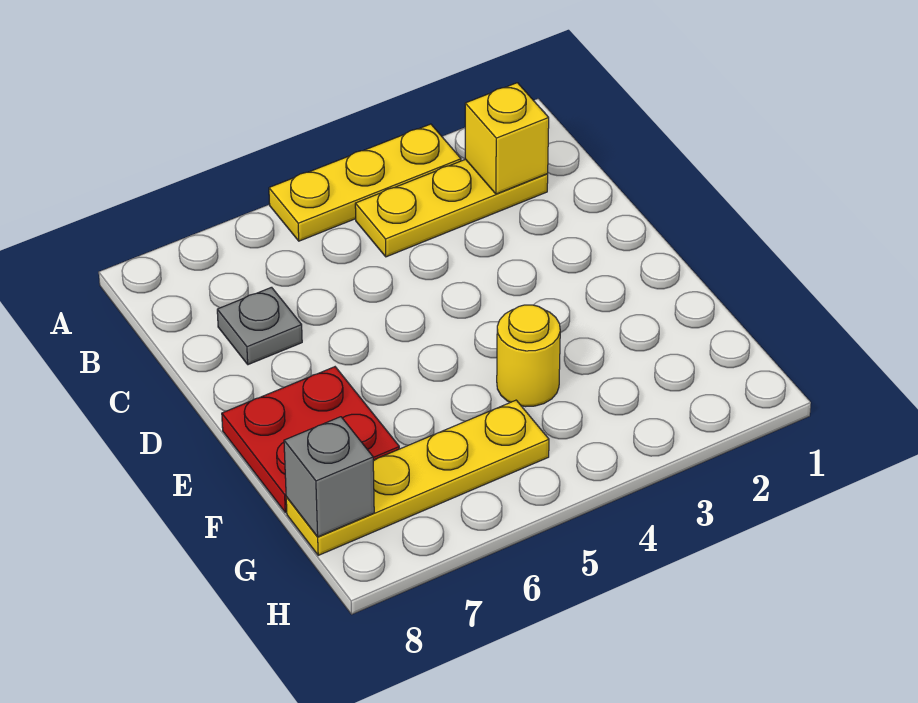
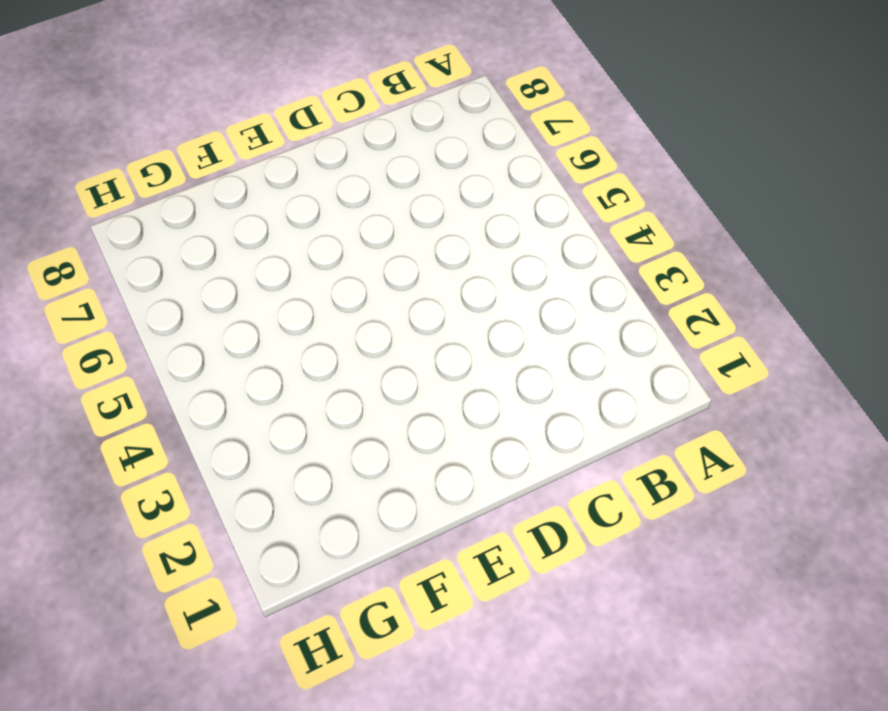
none -> yellow 1x3 plate [269,124,461,241]
none -> yellow 1x3 plate [355,159,548,257]

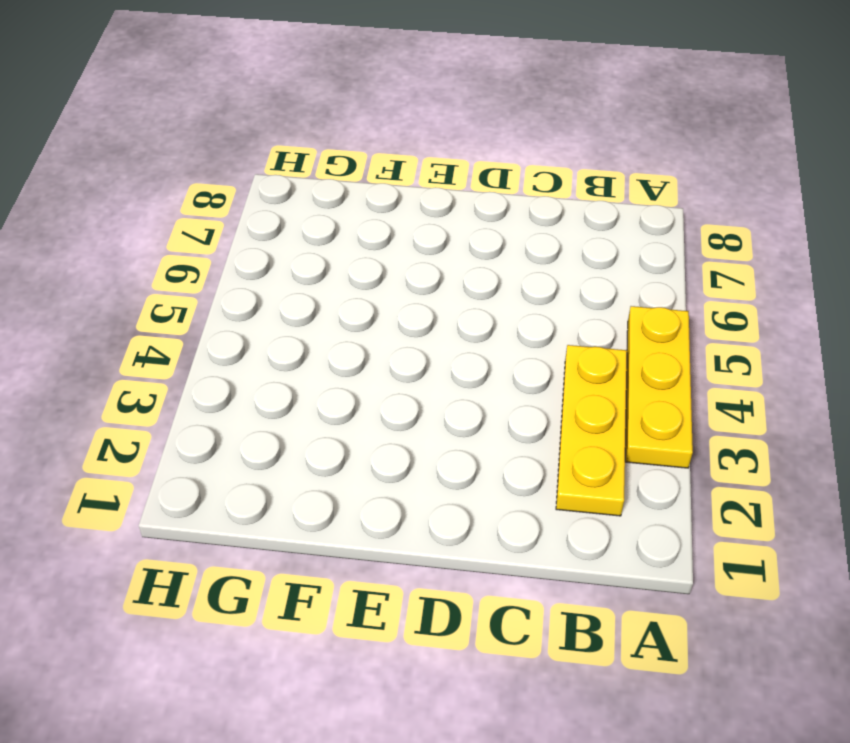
none -> grey 1x1 plate [217,287,302,365]
none -> red 2x2 plate [222,367,399,513]

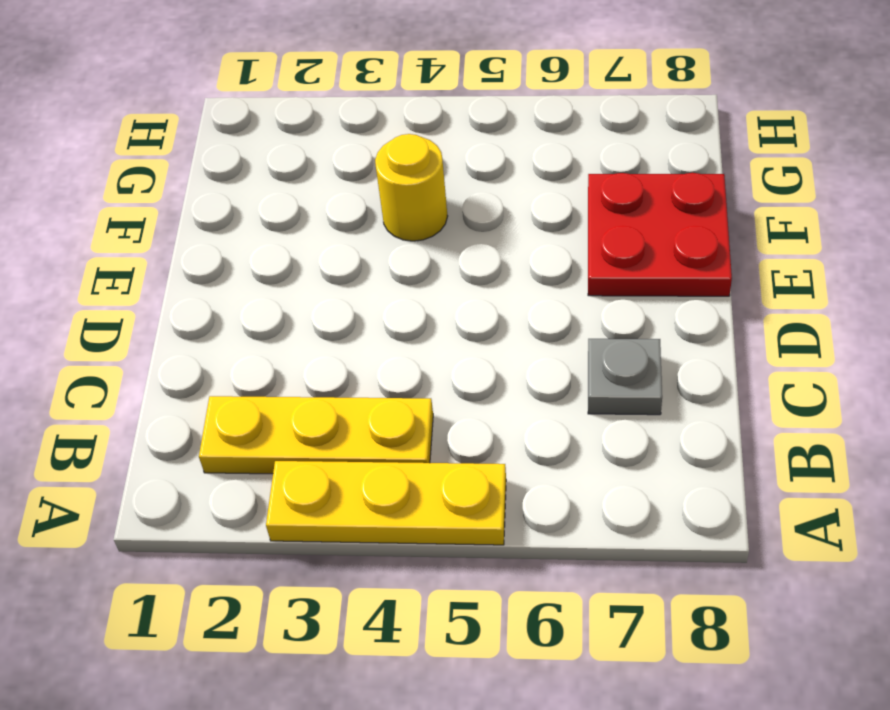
none -> yellow 1x4 plate [286,400,549,555]
none -> yellow 1x1 brick [465,83,549,194]

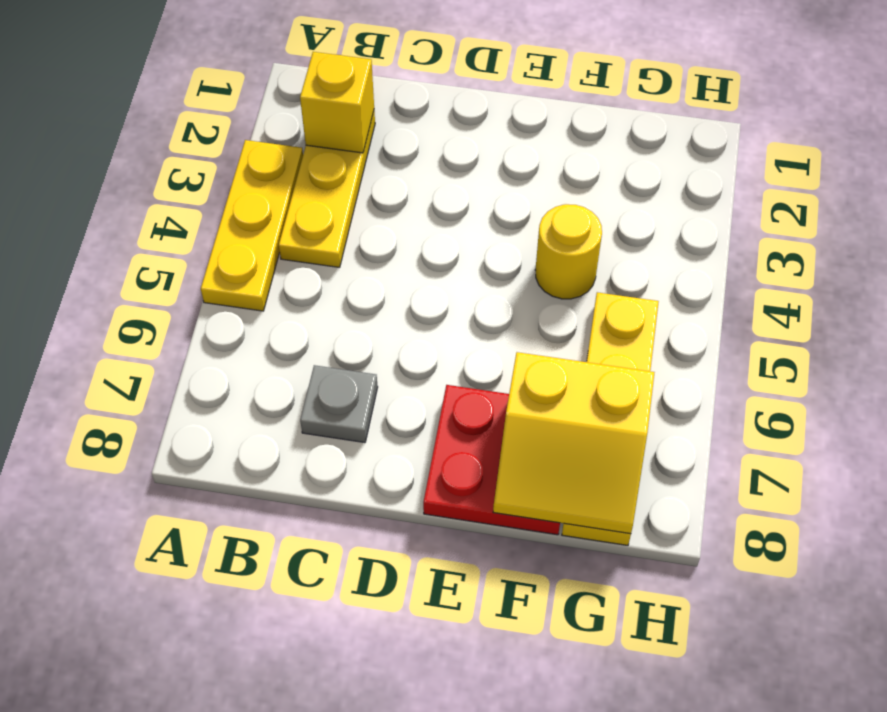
yellow 2x2 slope [493,352,655,534] -> grey 1x1 brick [284,417,374,537]

